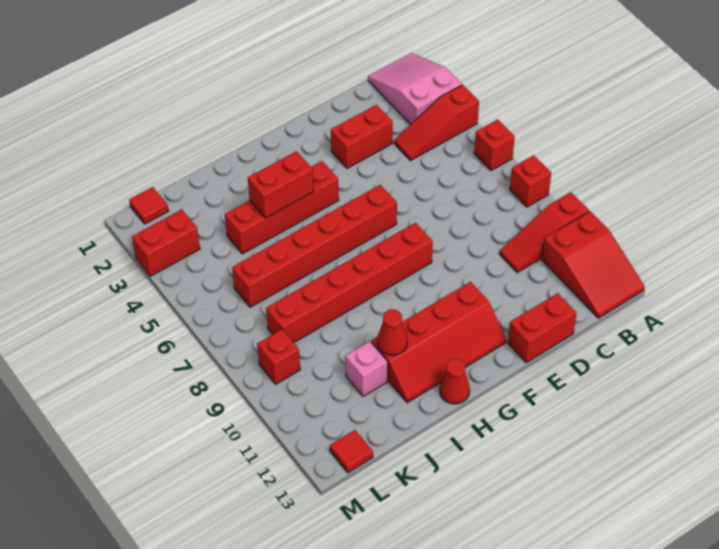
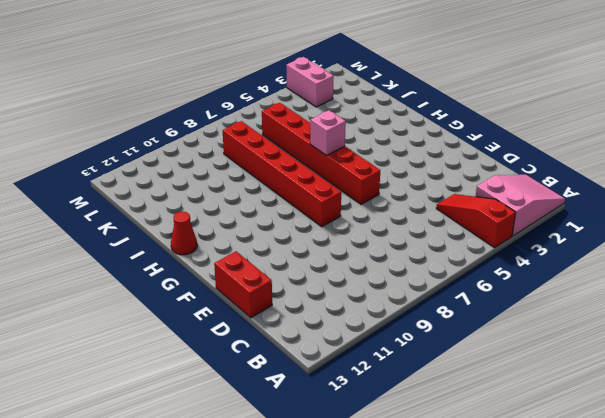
pink 1x1 brick [310,110,346,156] -> pink 1x1 brick moved to [345,341,388,397]
pink 1x2 brick [286,57,334,107] -> red 1x2 brick [132,209,200,276]
none -> red 1x1 brick [474,120,515,171]
none -> red 1x1 brick [510,155,551,207]
none -> red 1x3 slope [500,192,589,273]

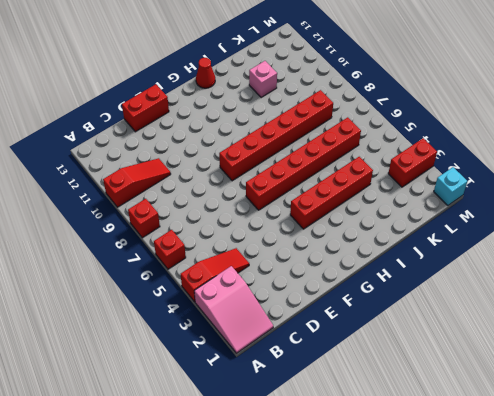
cyan 1x1 brick [434,167,468,206] -> none
none -> red 2x3 slope [542,211,645,318]
none -> red 1x2 brick [331,105,393,168]
none -> red 2x4 slope [371,282,506,403]

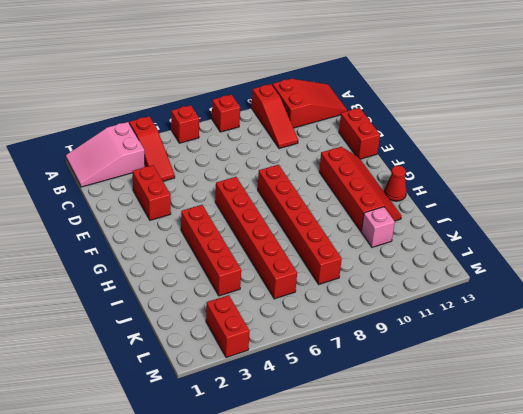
none -> red 1x1 tile [129,187,168,224]
none -> red 1x1 brick [257,329,300,384]
none -> red 1x1 tile [330,430,373,473]

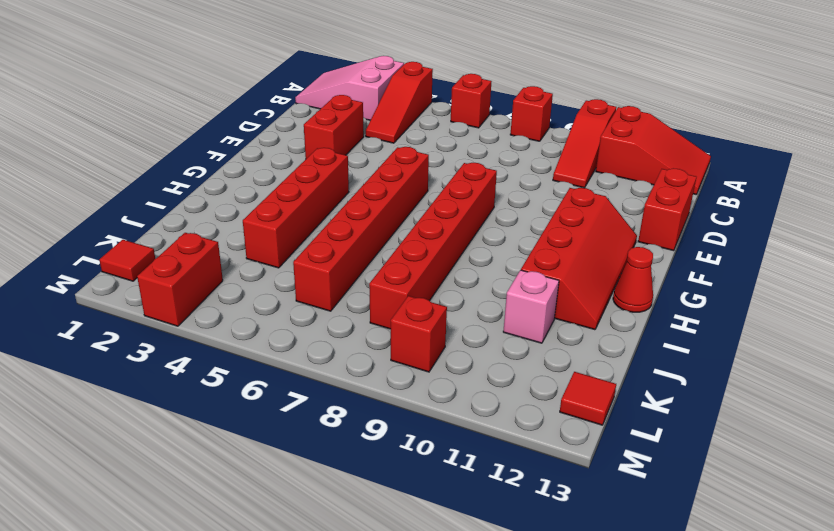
none -> red 1x2 brick [248,151,314,218]
none -> red 1x1 cone [377,309,407,355]

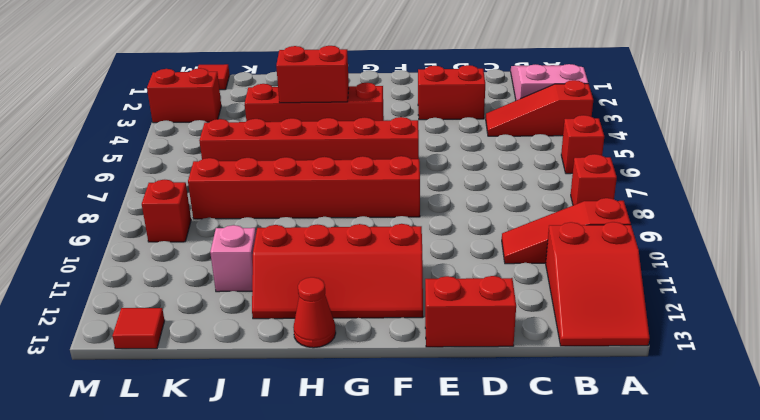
none -> red 1x1 cone [377,309,407,355]

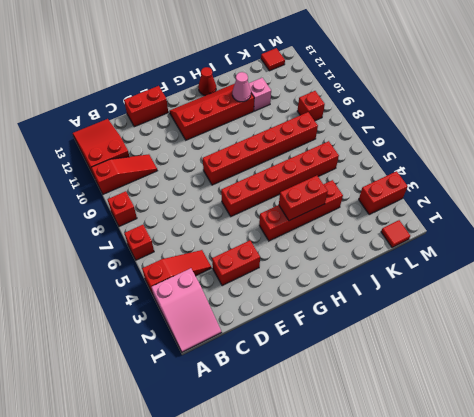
pink 1x1 cone [232,72,251,102] -> red 1x1 cone [377,309,407,355]

